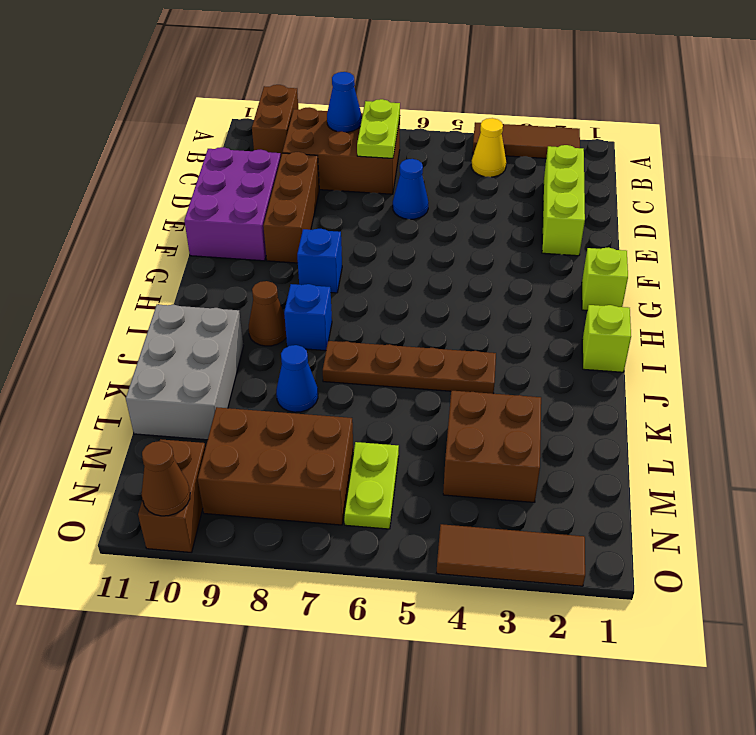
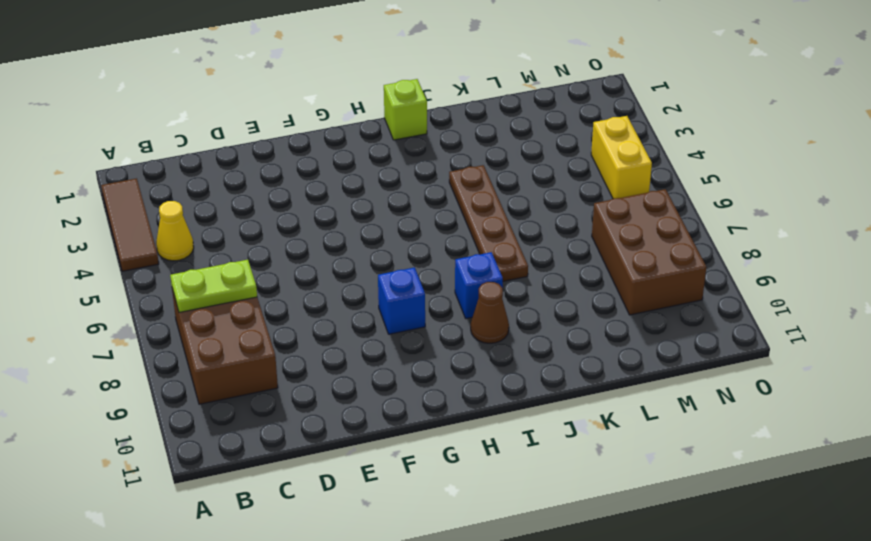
yellow 1x2 brick [591,116,652,199] -> none
none -> brown 1x2 brick [252,85,298,156]
none -> lime 1x3 brick [542,145,585,256]
none -> blue 1x1 cone [393,159,428,219]

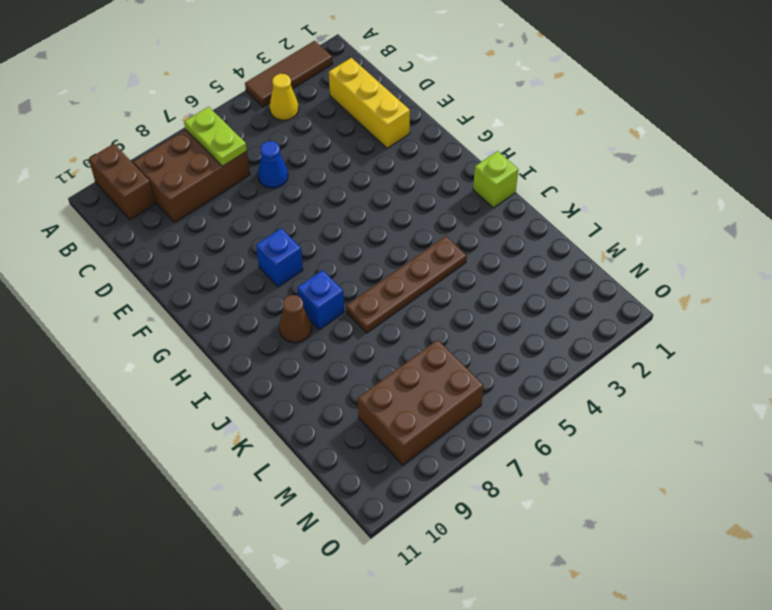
yellow 1x3 brick [329,58,410,148] -> lime 1x3 brick [542,145,585,256]
none -> brown 1x3 brick [263,152,319,263]
none -> purple 2x3 brick [184,147,281,261]
none -> lime 1x1 brick [582,247,628,310]

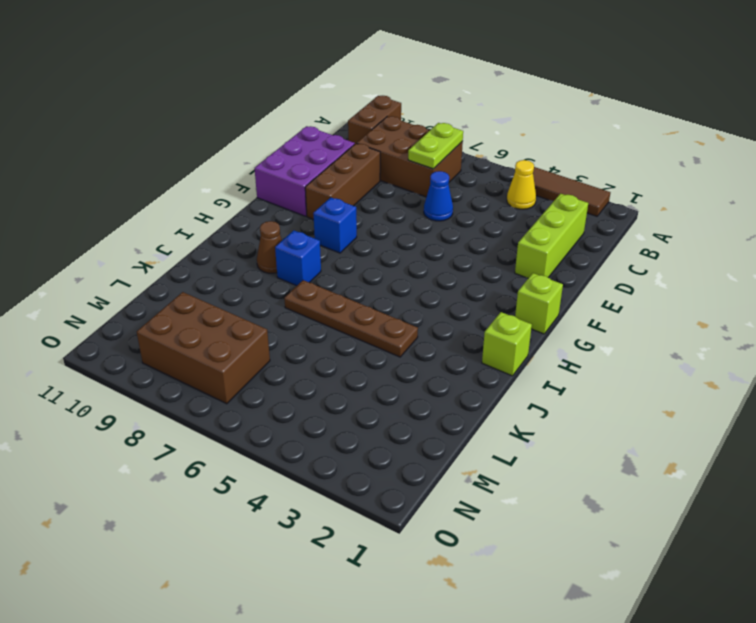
none -> grey 2x3 brick [126,305,243,440]
none -> blue 1x1 cone [276,345,318,412]
none -> brown 2x2 brick [443,391,541,503]

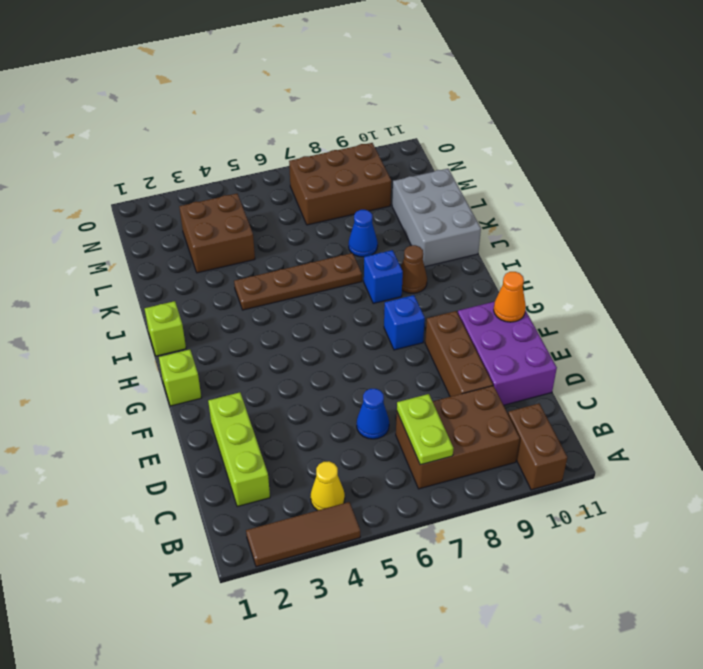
orange 1x1 cone [494,272,526,322] -> none
none -> lime 1x2 plate [344,442,399,529]
none -> brown 1x2 brick [138,439,205,553]
none -> brown 1x3 tile [437,524,585,586]

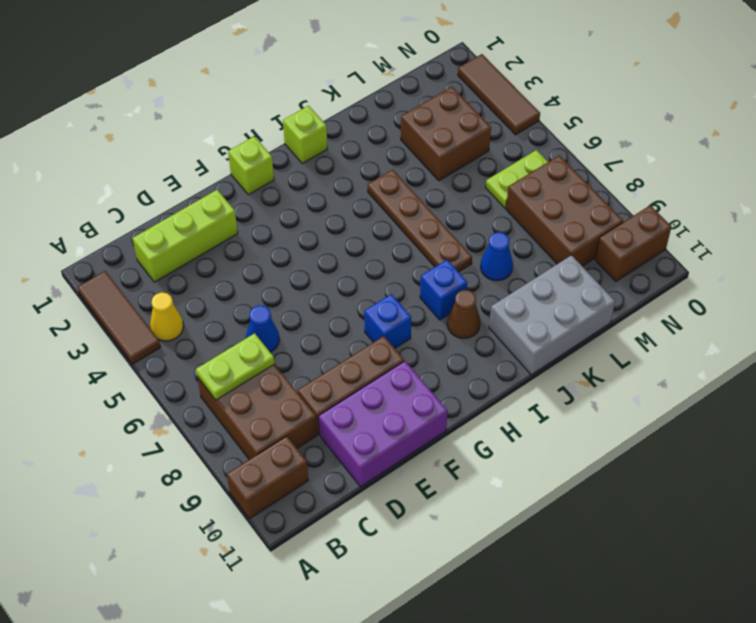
none -> blue 1x1 cone [327,72,362,132]
none -> brown 1x1 cone [142,441,190,516]

